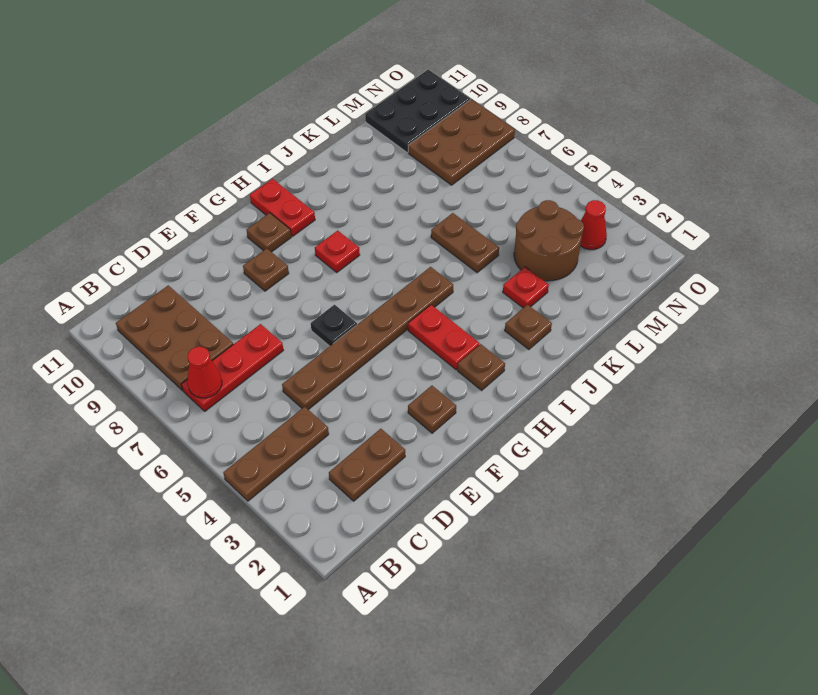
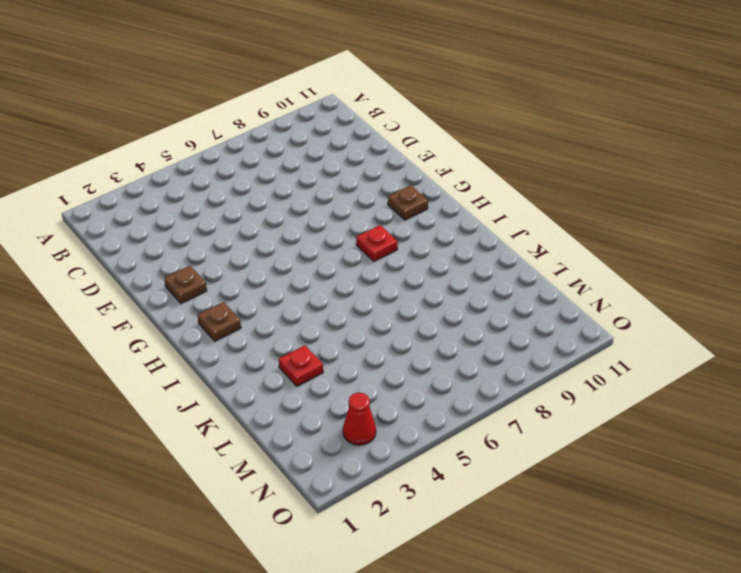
none -> brown 1x3 plate [223,407,329,501]
none -> red 1x3 plate [181,324,283,411]
none -> brown 2x3 plate [116,285,233,390]

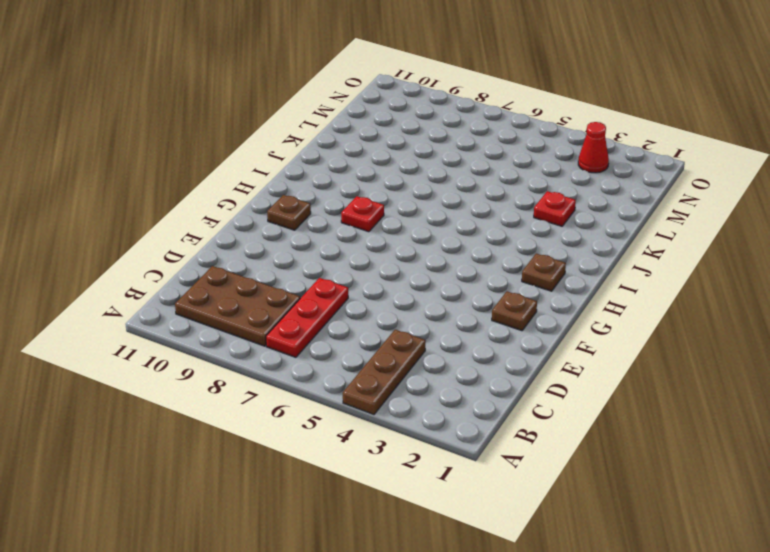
none -> brown 1x2 plate [329,429,405,501]
none -> brown 1x6 plate [282,267,453,410]
none -> black 1x1 plate [311,305,357,346]

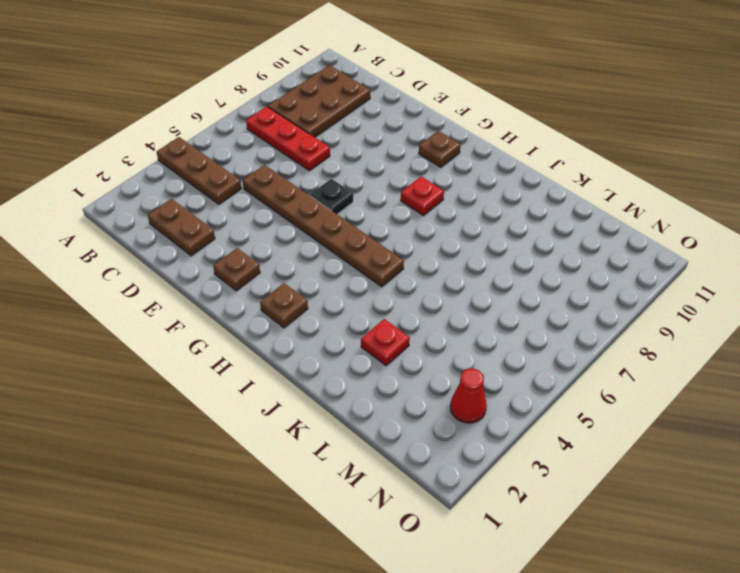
none -> brown 1x1 plate [243,248,289,291]
none -> red 1x2 plate [408,305,480,370]
none -> red 1x2 plate [250,179,315,236]

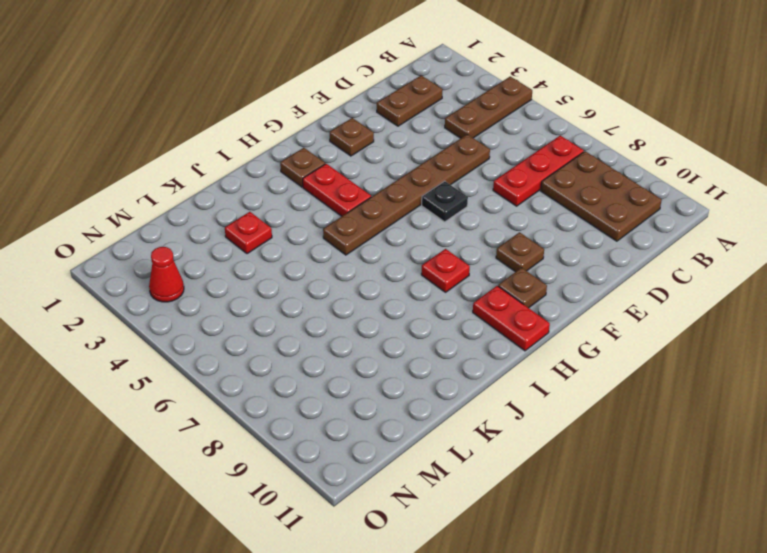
none -> brown 1x1 plate [505,305,552,349]
none -> brown 1x2 plate [431,213,499,273]
none -> brown 2x2 round brick [514,200,584,281]

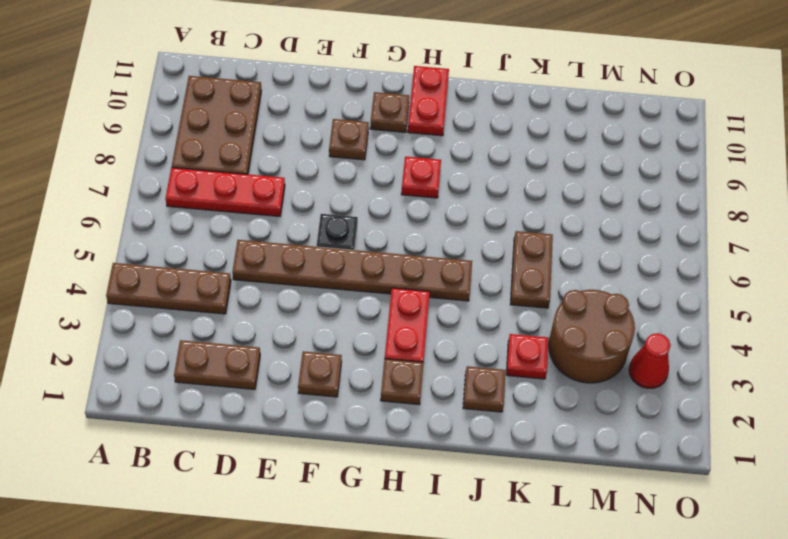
none -> brown 2x3 plate [408,99,515,185]
none -> black 2x3 plate [365,70,470,152]
none -> red 1x1 cone [187,347,222,398]

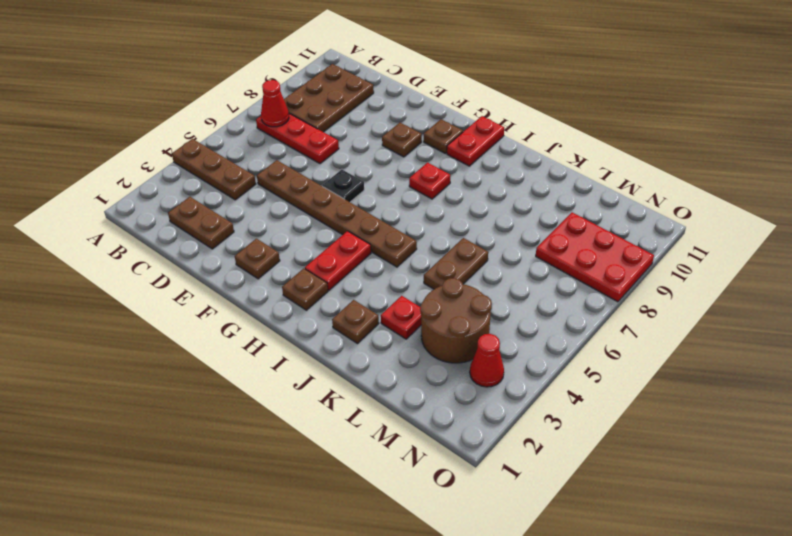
red 2x3 plate [536,212,654,302] -> brown 2x3 plate [408,99,515,185]
none -> black 2x3 plate [365,70,470,152]

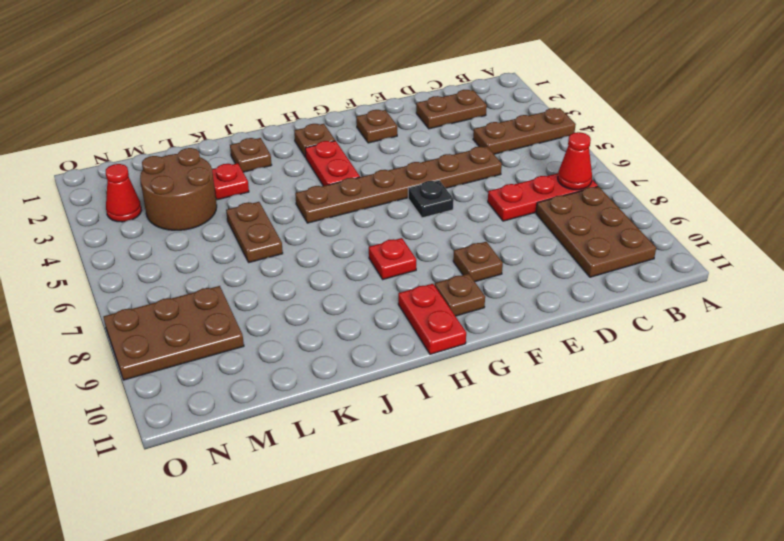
none -> black 2x3 plate [365,70,470,152]

